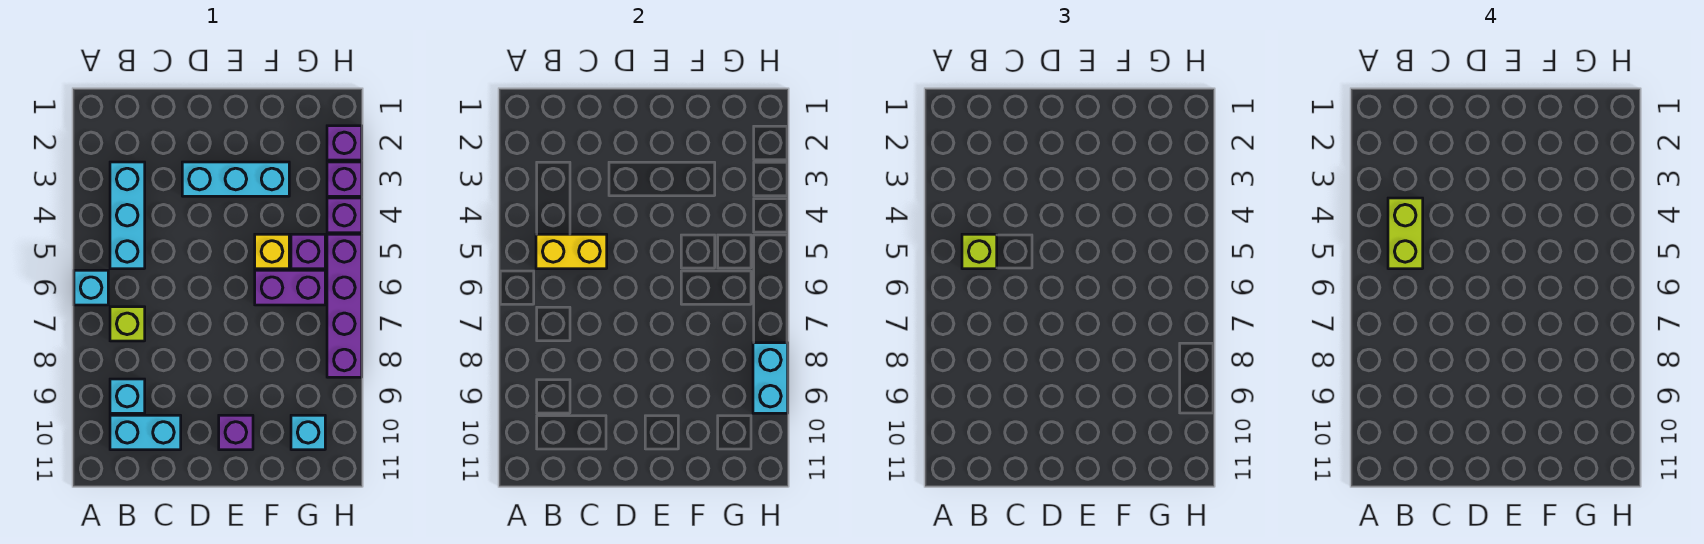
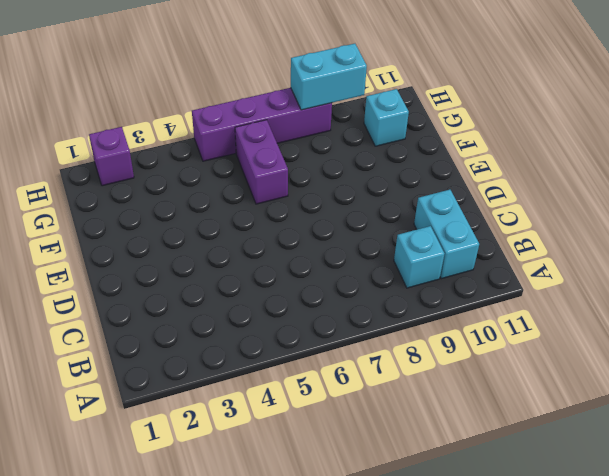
none -> cyan 1x1 brick [74,270,108,305]
none -> cyan 1x3 brick [110,162,145,269]
none -> lime 1x1 brick [110,307,145,341]

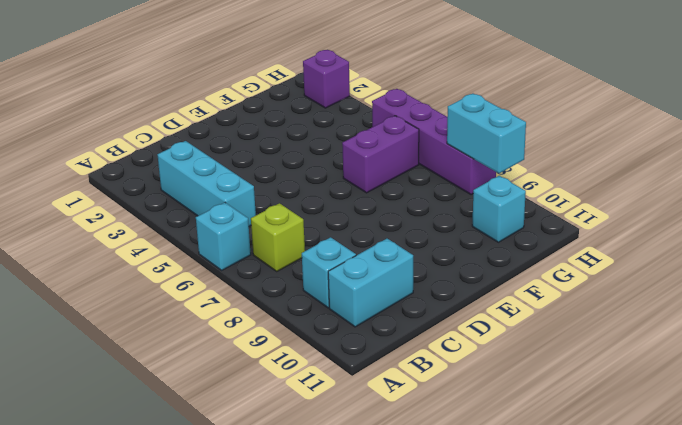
none -> cyan 1x3 brick [182,162,289,196]
none -> purple 1x1 brick [219,415,253,450]
none -> yellow 1x1 brick [255,234,289,269]

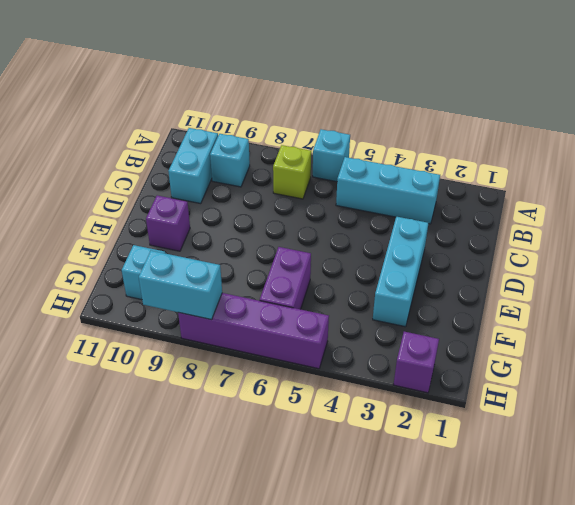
none -> yellow 1x1 brick [255,234,289,269]
none -> purple 1x1 brick [291,234,325,269]
none -> purple 1x1 brick [327,162,362,196]

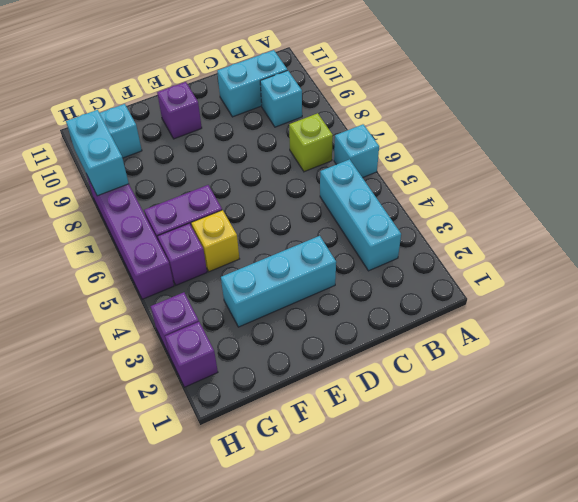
none -> purple 1x1 brick [327,198,362,233]
none -> yellow 1x2 brick [536,234,607,269]
none -> lime 1x1 brick [962,234,997,269]

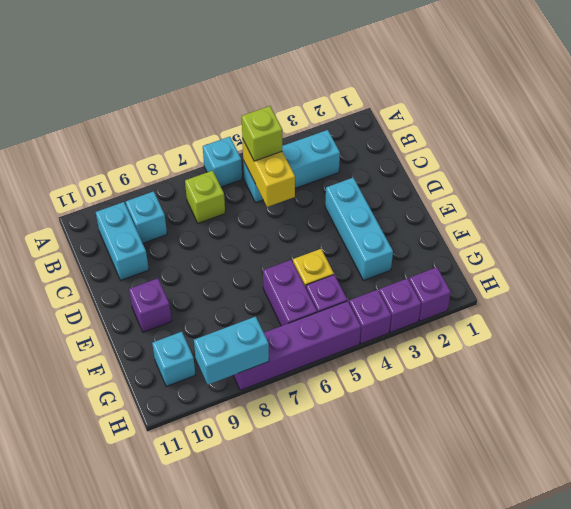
none -> lime 1x2 brick [1388,198,1423,269]

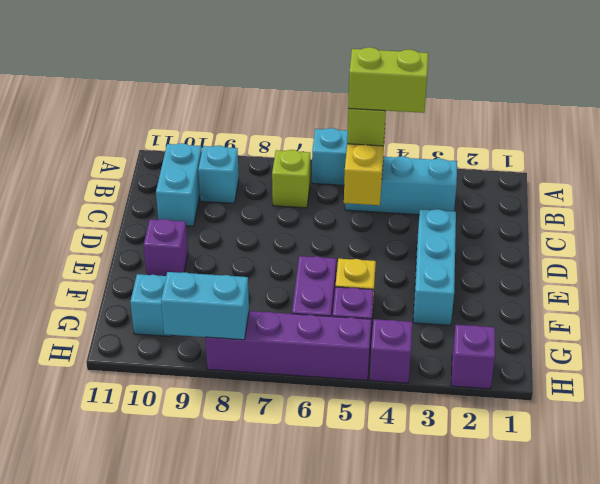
none -> purple 1x1 brick [327,162,362,196]

